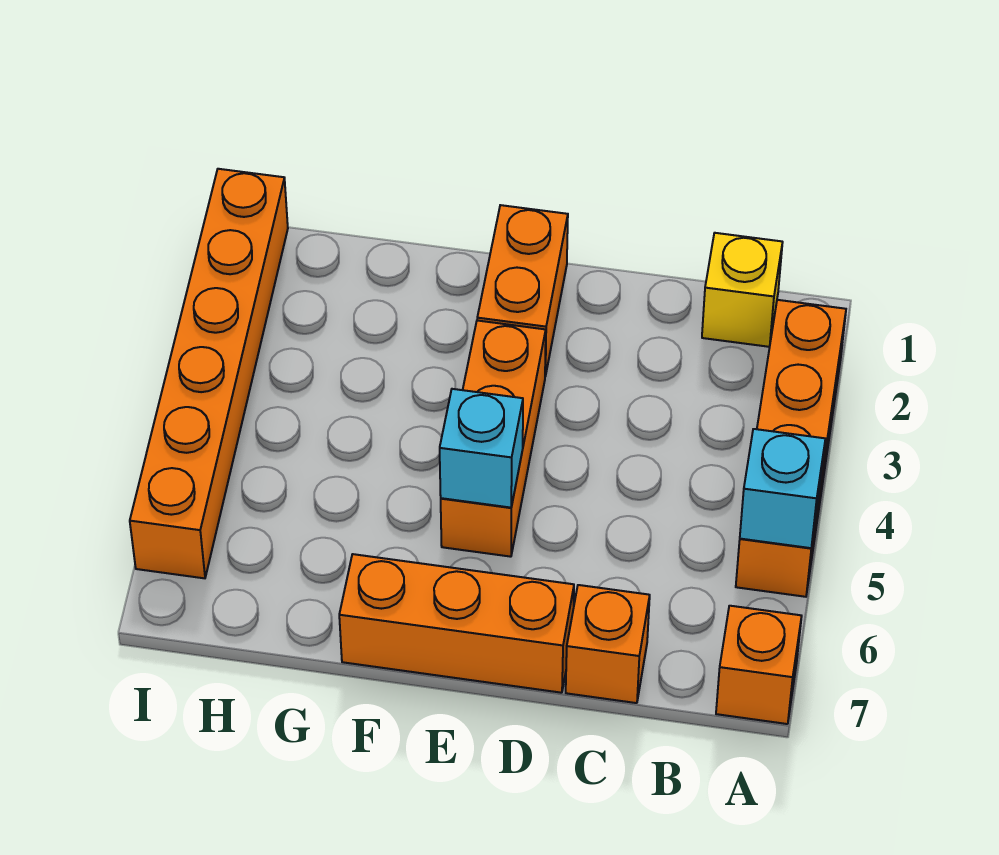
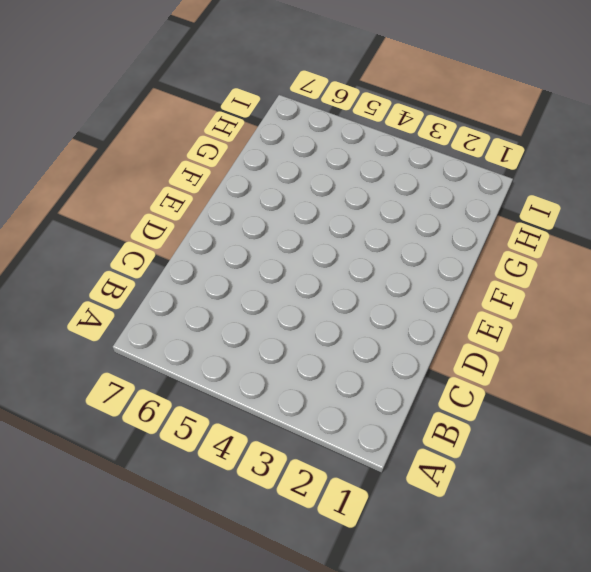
none -> orange 1x4 brick [736,300,846,597]
none -> orange 1x1 brick [716,606,802,724]

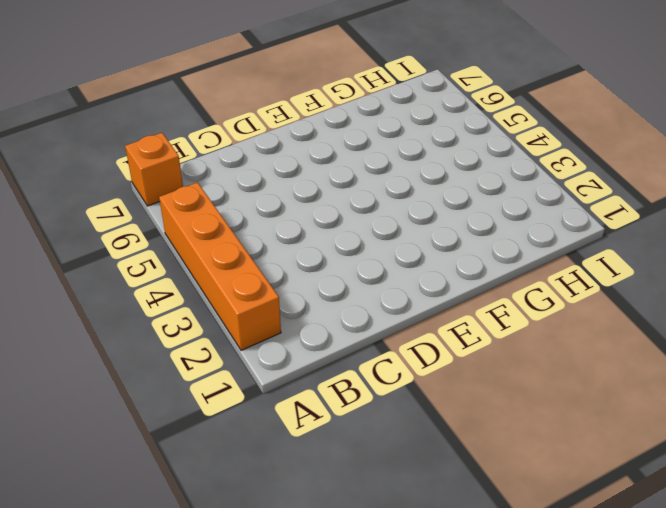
none -> yellow 1x1 brick [702,233,783,347]
none -> orange 1x1 brick [566,585,650,703]

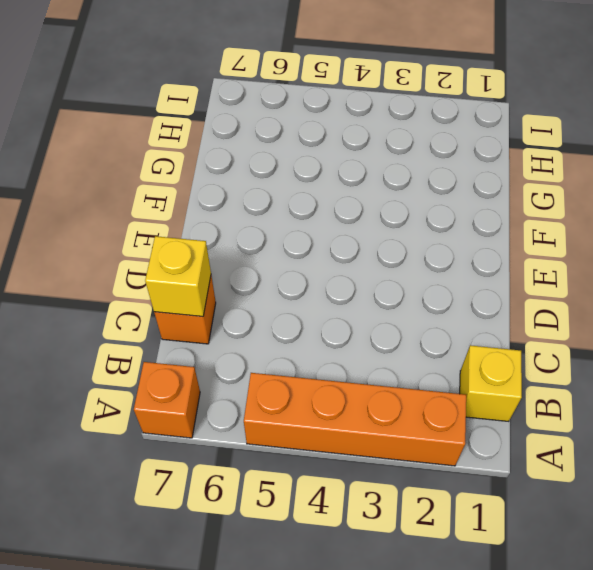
yellow 1x1 brick [145,236,211,317] -> none
none -> orange 1x3 brick [339,554,574,693]
none -> orange 1x2 brick [477,205,568,376]

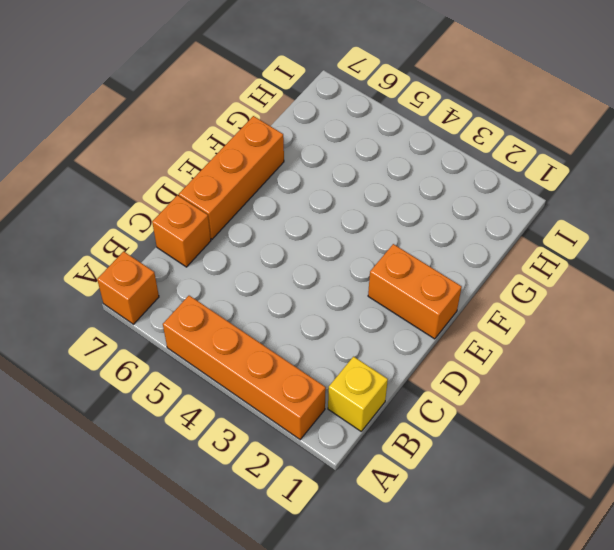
none -> orange 1x3 brick [441,321,546,557]
none -> orange 1x6 brick [130,169,288,578]

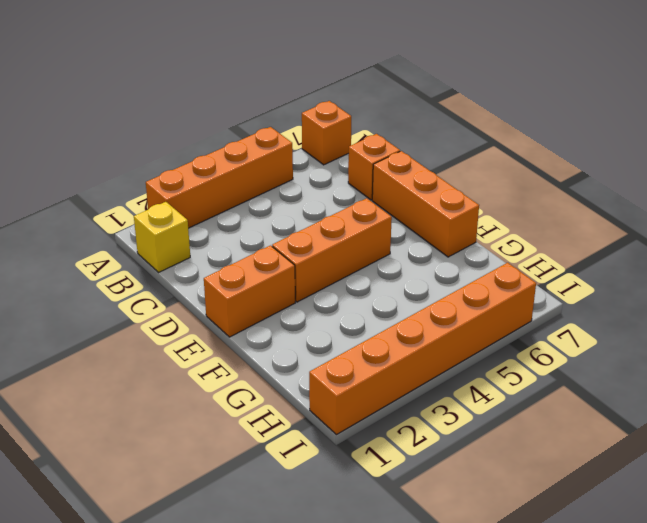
none -> cyan 1x1 brick [740,429,825,548]
none -> cyan 1x1 brick [440,389,523,508]

